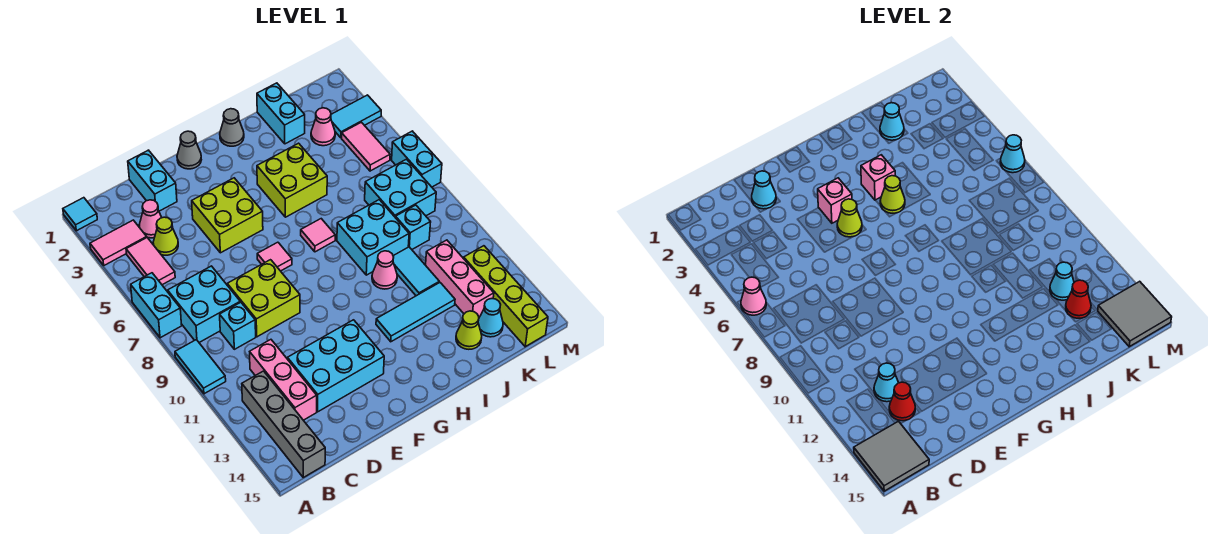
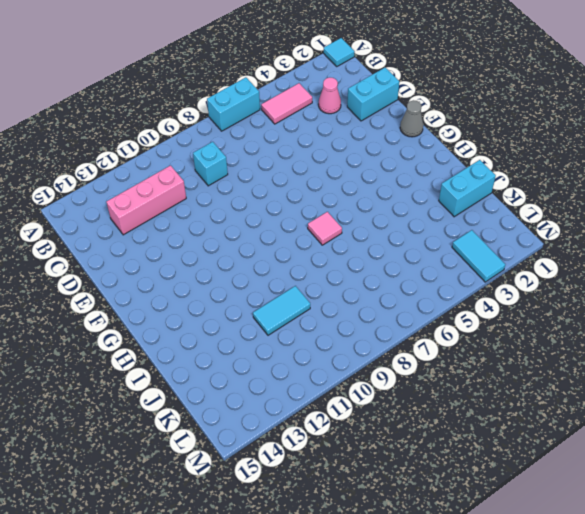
none -> pink 1x2 tile [90,220,147,265]
none -> cyan 1x2 tile [175,340,226,394]
none -> cyan 2x2 brick [168,266,240,343]
none -> grey 1x4 brick [242,371,325,477]

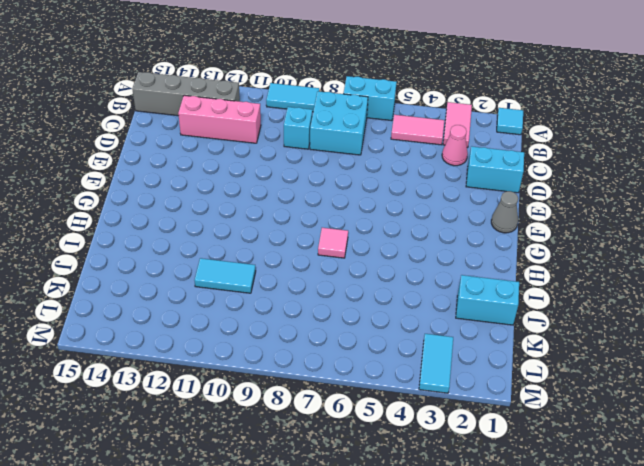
none -> lime 1x1 cone [153,217,178,255]
none -> lime 2x2 brick [227,260,300,337]
none -> cyan 2x3 brick [287,320,384,412]
none -> lime 2x2 brick [192,178,263,253]

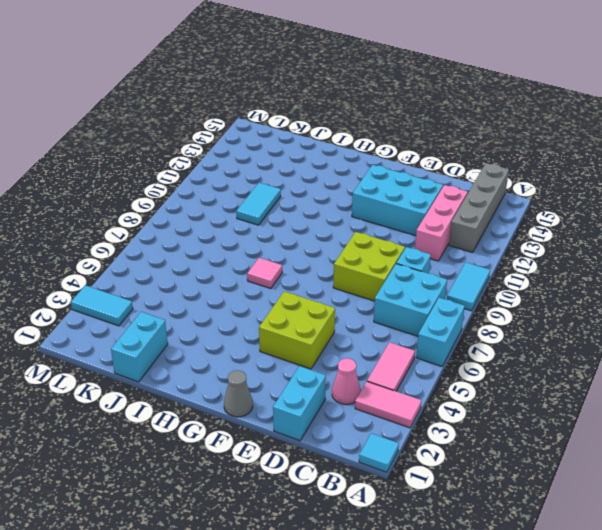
none -> lime 1x1 cone [153,217,178,255]
none -> pink 1x1 tile [257,242,292,271]
none -> grey 1x1 cone [220,109,244,146]
none -> lime 2x2 brick [257,143,327,217]

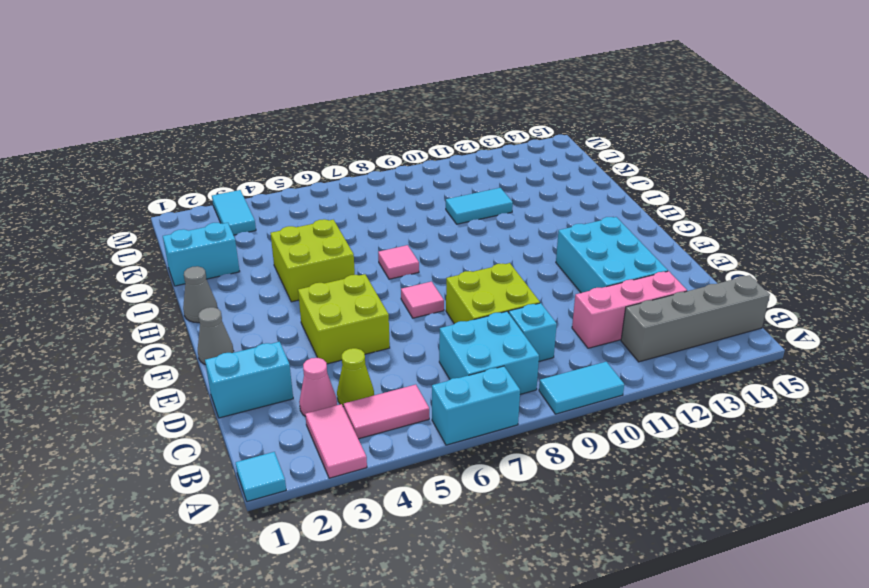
none -> cyan 1x3 tile [376,282,455,342]
none -> cyan 2x2 brick [337,200,409,275]
none -> pink 1x1 cone [372,251,397,289]
none -> lime 1x1 cone [456,311,482,349]

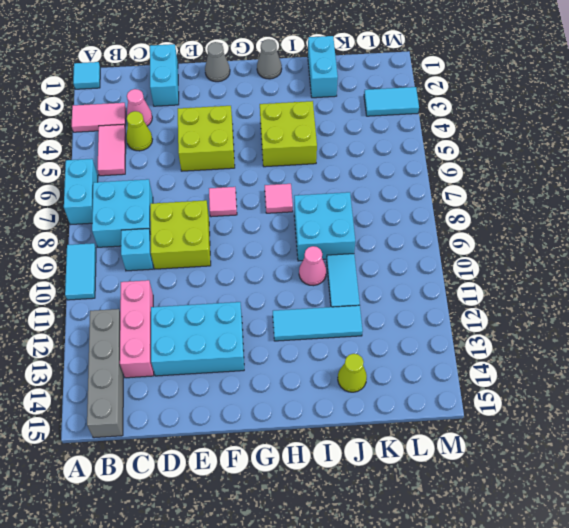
none -> pink 1x1 cone [311,108,335,146]
none -> cyan 2x2 brick [365,159,436,218]
none -> cyan 1x1 brick [396,205,431,249]
none -> pink 1x3 brick [426,240,494,317]

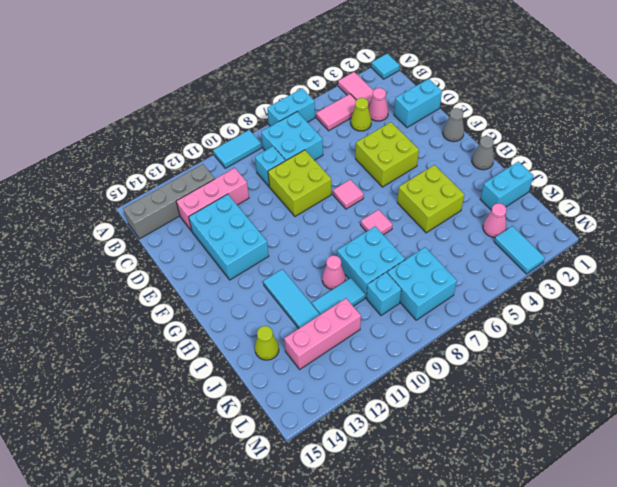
none -> cyan 1x1 cone [478,299,503,337]
none -> pink 1x2 tile [342,122,390,171]
none -> lime 1x4 brick [464,246,548,347]
none -> cyan 1x2 brick [392,131,442,187]

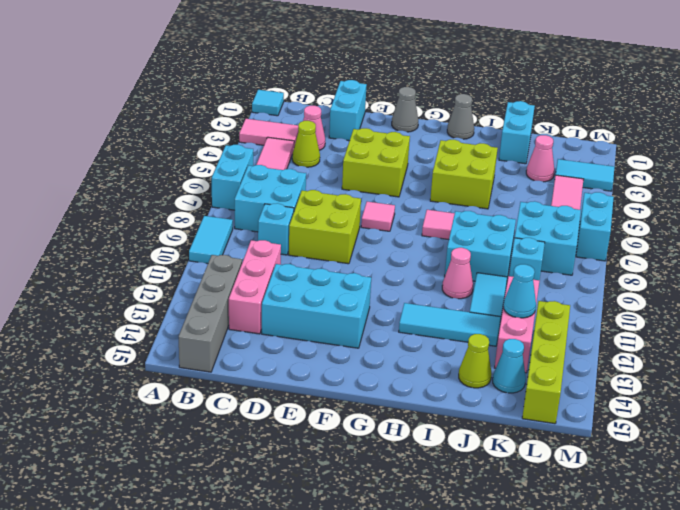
none -> pink 1x1 cone [741,277,766,315]
none -> grey 2x2 tile [854,421,929,491]
none -> cyan 1x1 cone [874,363,899,402]
none -> red 1x1 cone [889,382,915,421]

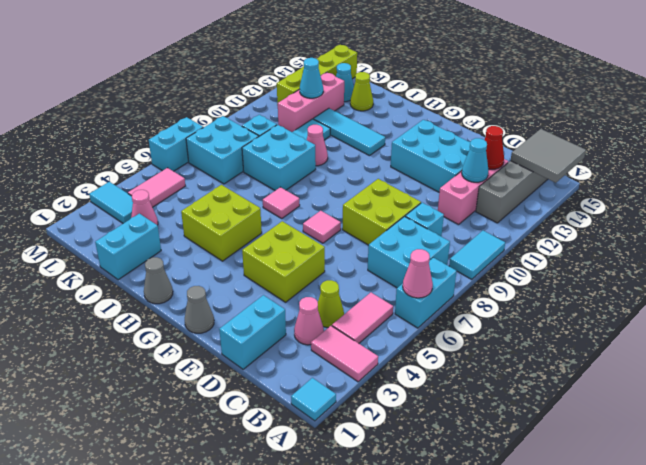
none -> cyan 1x1 cone [752,171,776,209]
none -> pink 1x1 brick [818,178,852,223]
none -> lime 1x1 cone [837,199,862,237]
none -> pink 1x1 brick [861,155,895,200]

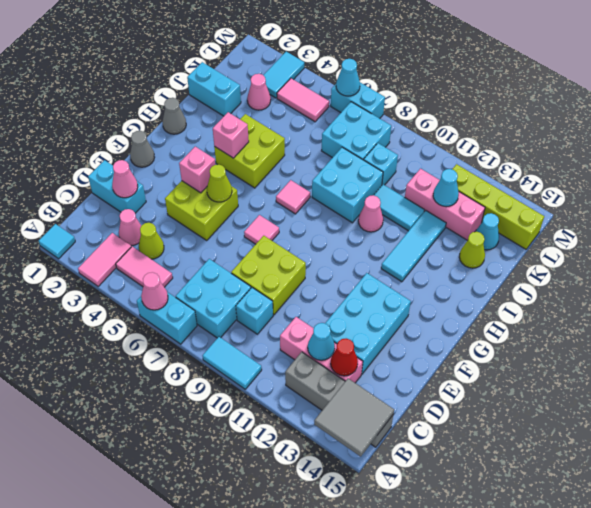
pink 1x1 cone [112,160,138,198] -> cyan 1x1 cone [752,171,776,209]
none -> lime 1x1 cone [880,176,905,213]
none -> cyan 1x1 cone [880,102,904,140]
none -> red 1x1 cone [1066,280,1091,318]
none -> grey 2x2 tile [1098,281,1172,347]

